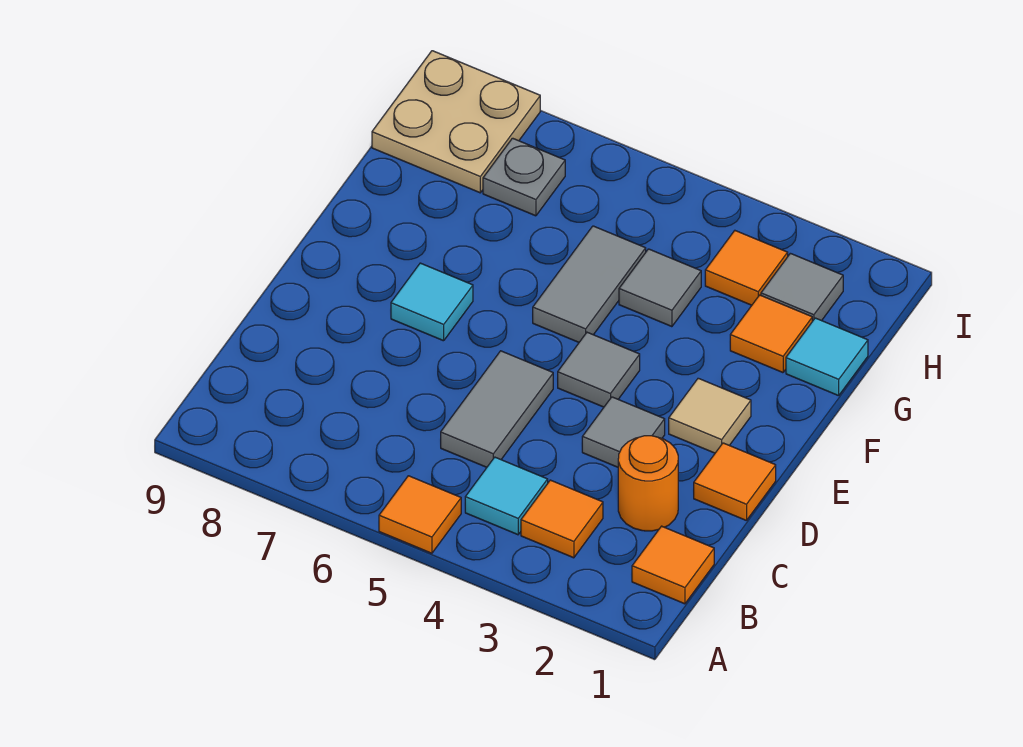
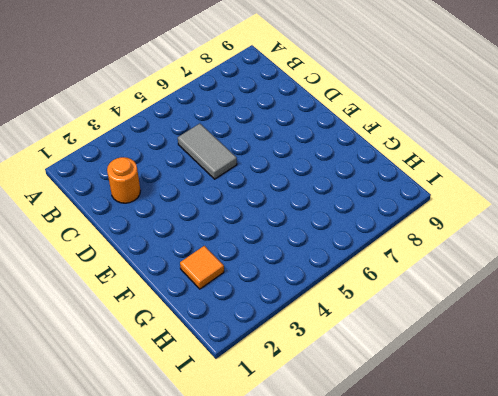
none -> orange 1x1 tile [379,476,461,553]
none -> orange 1x1 tile [632,526,714,604]
none -> orange 1x1 tile [521,480,603,558]

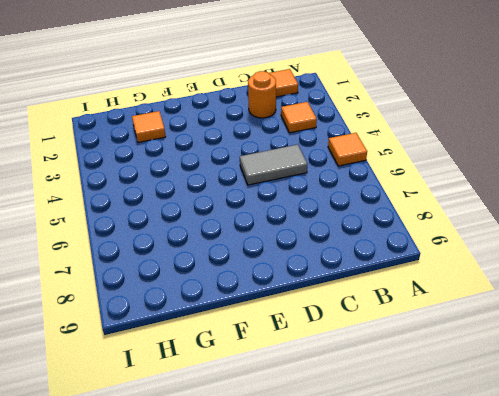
none -> cyan 1x1 tile [465,457,548,535]
none -> orange 1x1 tile [694,443,776,521]
none -> grey 1x1 tile [582,397,665,467]

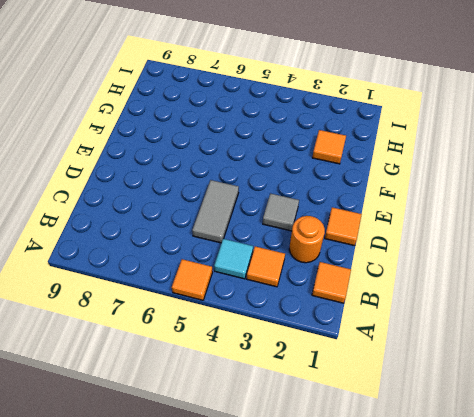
none -> tan 1x1 tile [669,378,751,453]
none -> grey 1x1 tile [558,332,640,407]
none -> cyan 1x1 tile [391,263,473,341]

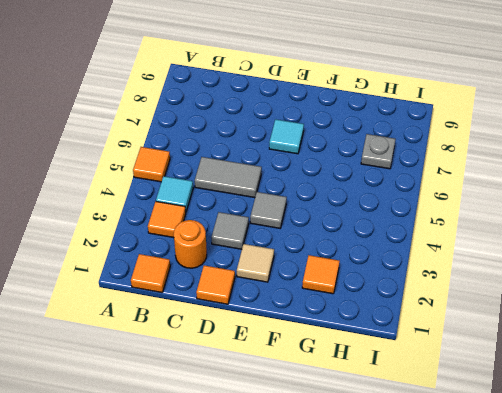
none -> grey 1x2 tile [533,226,646,342]
none -> cyan 1x1 tile [786,318,868,396]
none -> grey 1x1 tile [619,249,701,327]

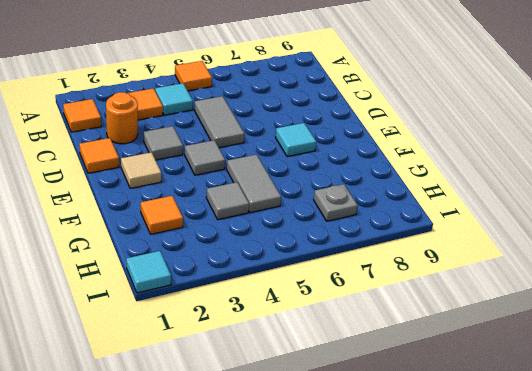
cyan 1x1 tile [126,251,171,293] -> cyan 1x1 tile moved to [786,318,868,396]
none -> grey 1x1 tile [761,253,843,321]
none -> orange 1x1 tile [705,231,788,305]
none -> tan 2x2 plate [372,51,540,193]

